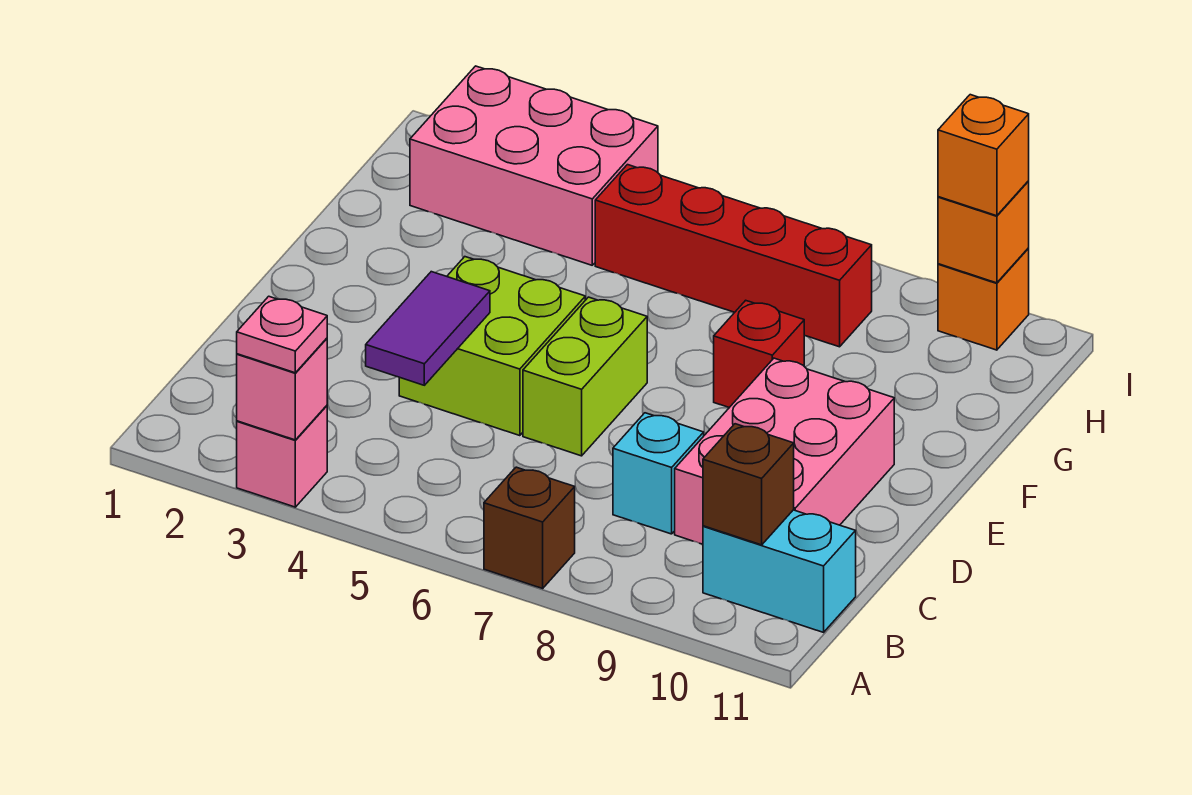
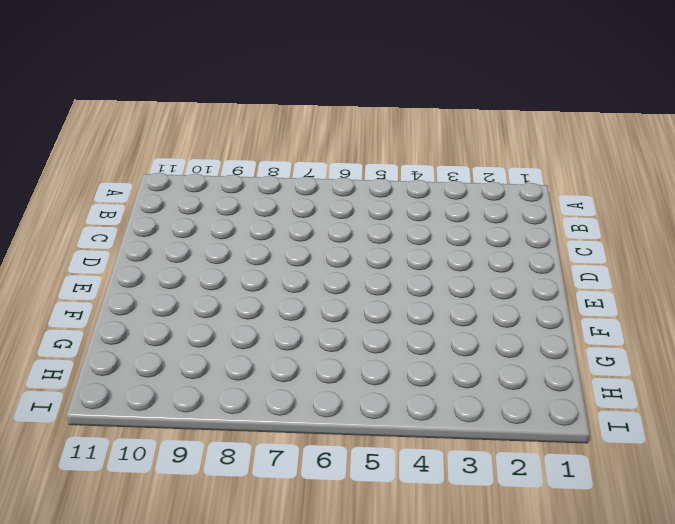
none -> pink 1x1 brick [237,406,327,507]
none -> brown 1x1 brick [484,467,575,588]
none -> cyan 1x2 brick [703,510,856,632]

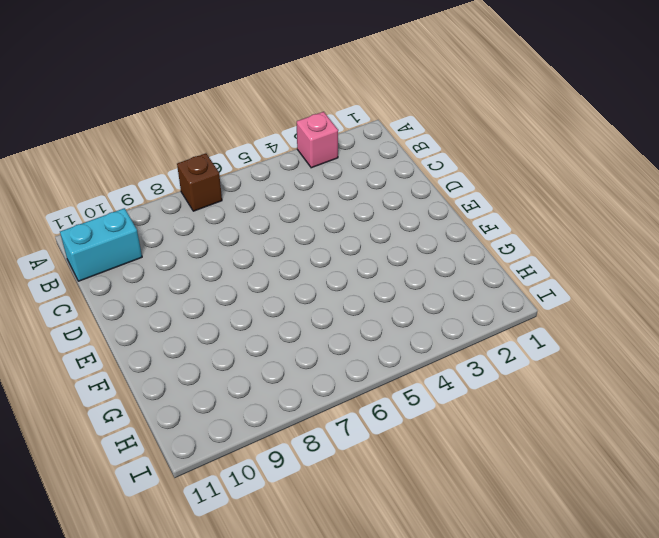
none -> cyan 1x1 brick [613,413,704,534]
none -> pink 2x3 brick [675,358,894,544]
none -> lime 2x2 brick [399,257,585,436]

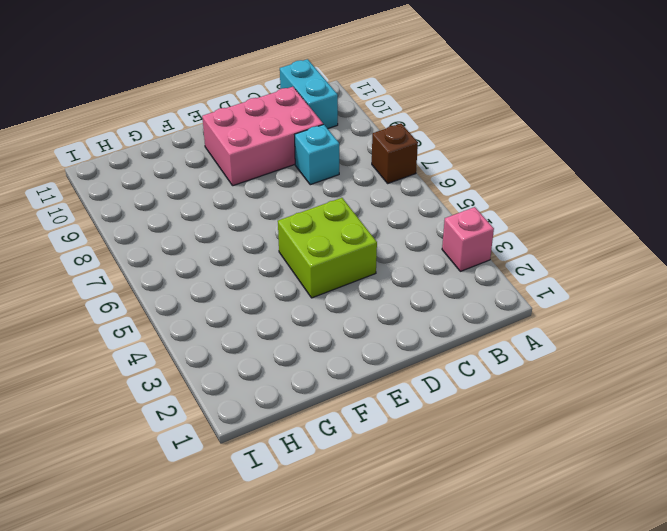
none -> lime 1x2 brick [523,297,647,456]
none -> red 1x1 brick [714,300,804,408]
none -> pink 2x3 brick [410,66,658,265]

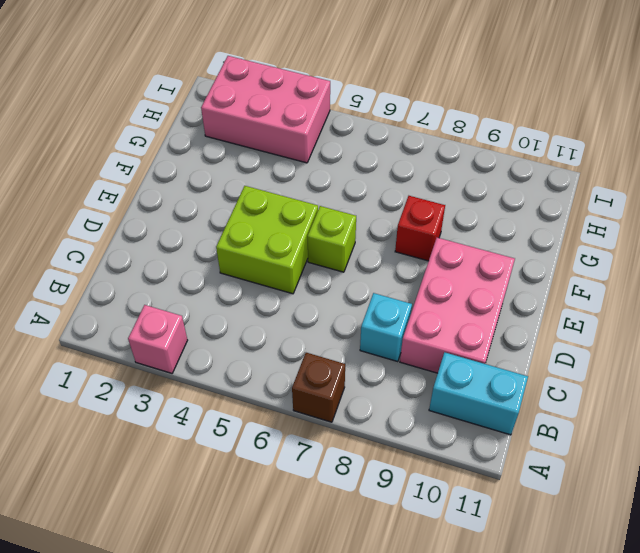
lime 1x1 brick [307,206,356,272] -> lime 1x2 brick [523,297,647,456]
none -> red 1x4 brick [595,165,872,347]
none -> orange 1x1 brick [938,248,1029,350]
none -> pink 1x1 brick [237,338,327,440]

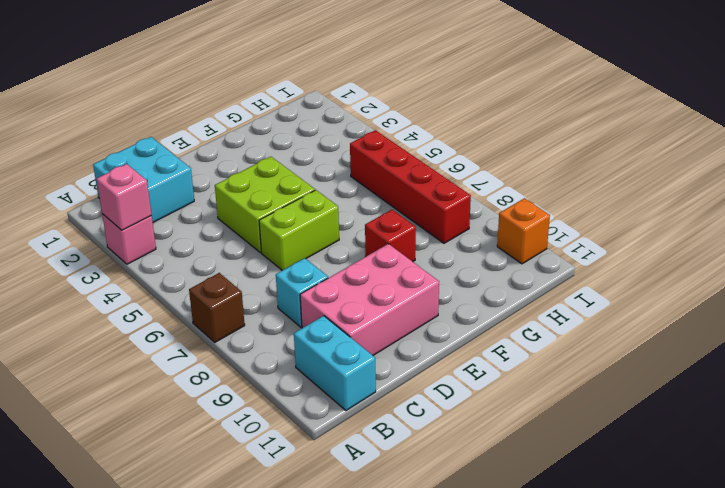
cyan 2x2 brick [93,137,194,222] -> none
none -> pink 2x3 brick [410,66,658,265]
none -> brown 1x1 brick [703,424,794,545]
none -> purple 1x2 tile [366,272,490,385]

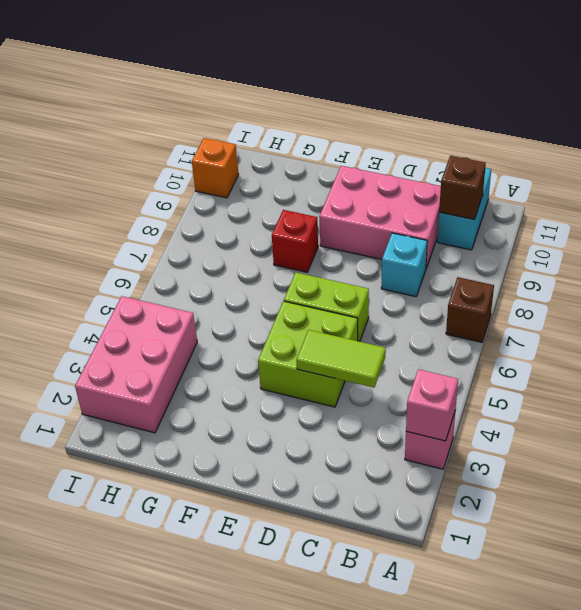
lime 1x2 tile [296,330,386,388] -> purple 1x2 tile [366,272,490,385]
none -> red 1x4 brick [595,165,872,347]
none -> orange 1x1 brick [938,181,1029,283]
none -> pink 1x1 plate [237,296,327,373]

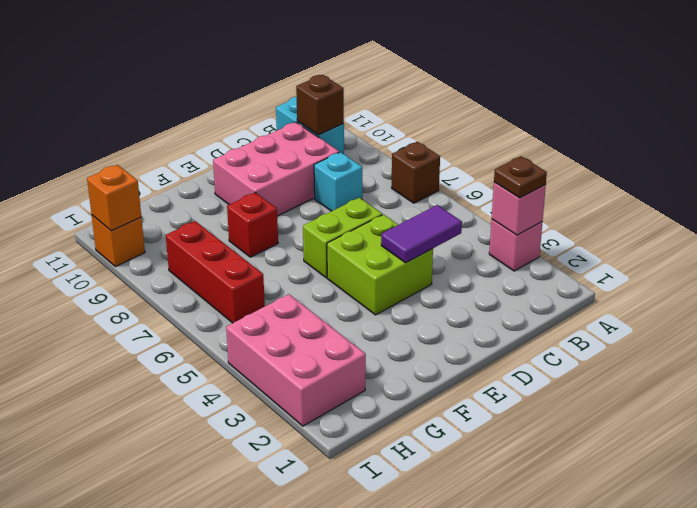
brown 1x1 plate [494,156,547,198] -> pink 1x1 plate [237,296,327,373]
red 1x3 brick [166,221,265,323] -> red 1x4 brick [595,165,872,347]
none -> orange 1x1 brick [938,95,1029,216]

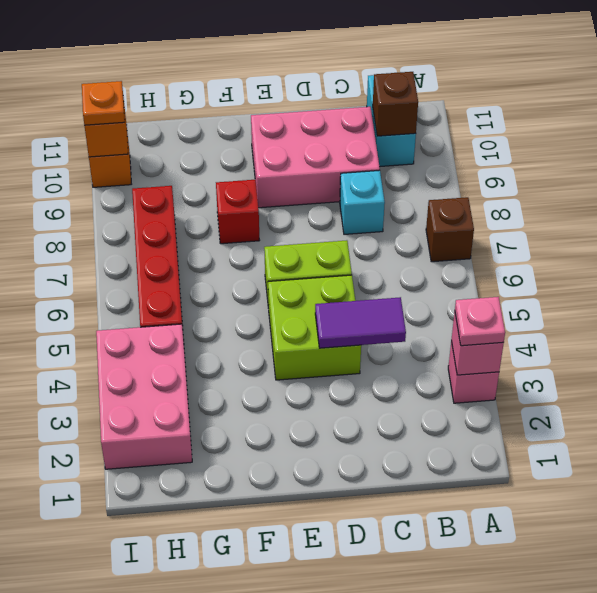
orange 1x1 plate [82,81,125,125] -> orange 1x1 brick [938,95,1029,216]

